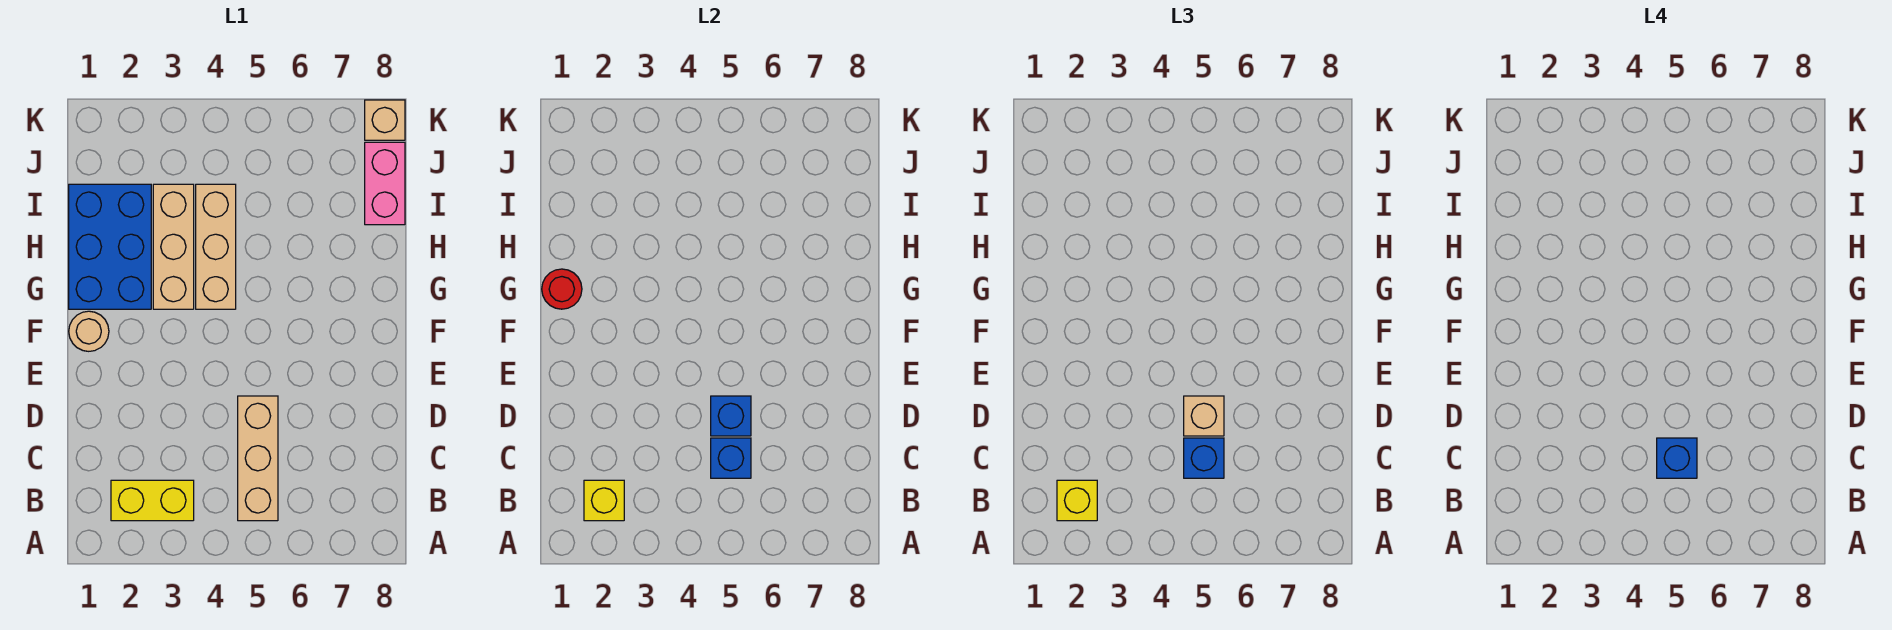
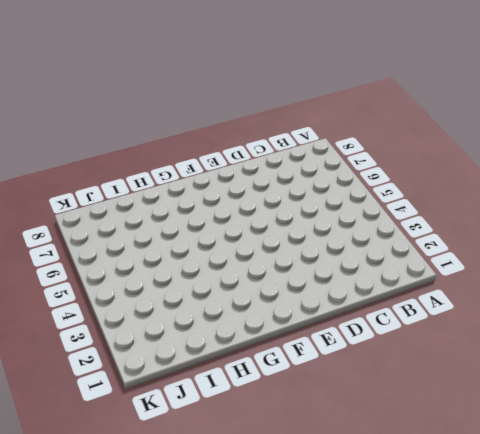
none -> yellow 1x2 brick [111,480,194,521]
none -> tan 1x3 brick [238,396,278,521]
none -> tan 1x1 round brick [69,311,109,351]

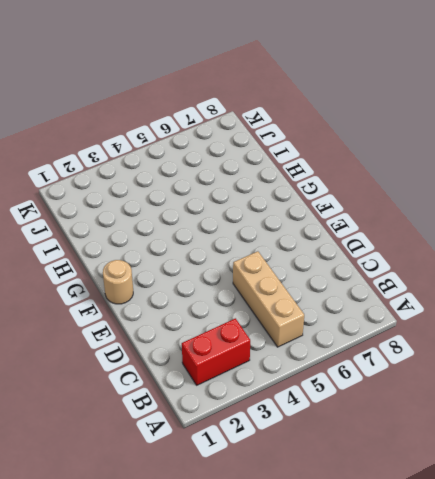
red 1x2 brick [182,318,250,385] -> yellow 1x2 brick [111,480,194,521]
none -> blue 2x3 brick [69,184,151,309]
none -> tan 1x3 brick [153,184,194,309]
none -> tan 1x3 brick [196,184,236,309]

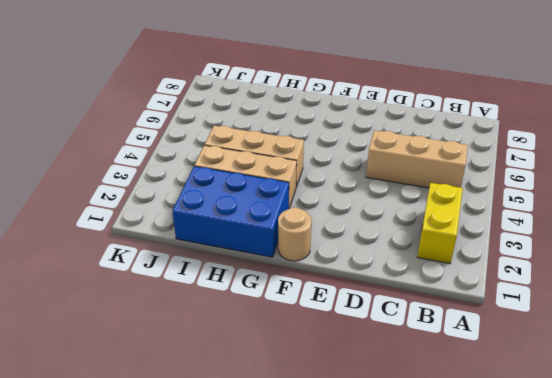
none -> pink 1x2 brick [365,142,405,225]
none -> tan 1x1 brick [365,100,405,140]
none -> yellow 1x1 brick [584,480,624,521]

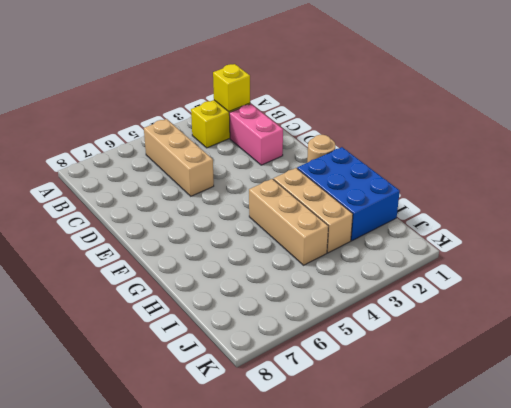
pink 1x2 brick [229,104,283,165] -> pink 1x2 brick moved to [365,142,405,225]
none -> tan 1x1 brick [365,100,405,140]
none -> blue 1x1 brick [711,438,751,478]
none -> blue 1x1 brick [711,396,751,436]

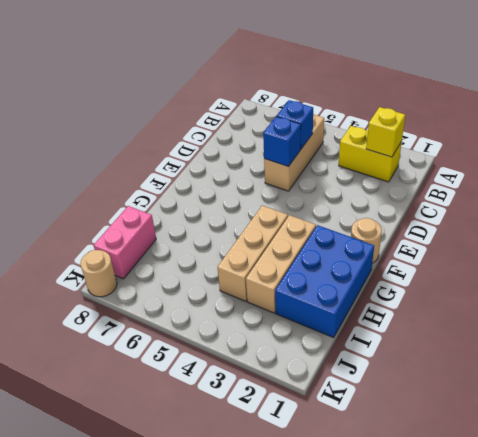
tan 1x1 round brick [80,250,117,297] -> tan 1x1 brick [365,100,405,140]
none -> red 1x1 round brick [542,269,582,309]
none -> yellow 1x1 brick [1057,480,1097,521]
none -> blue 1x1 brick [1184,438,1224,478]

